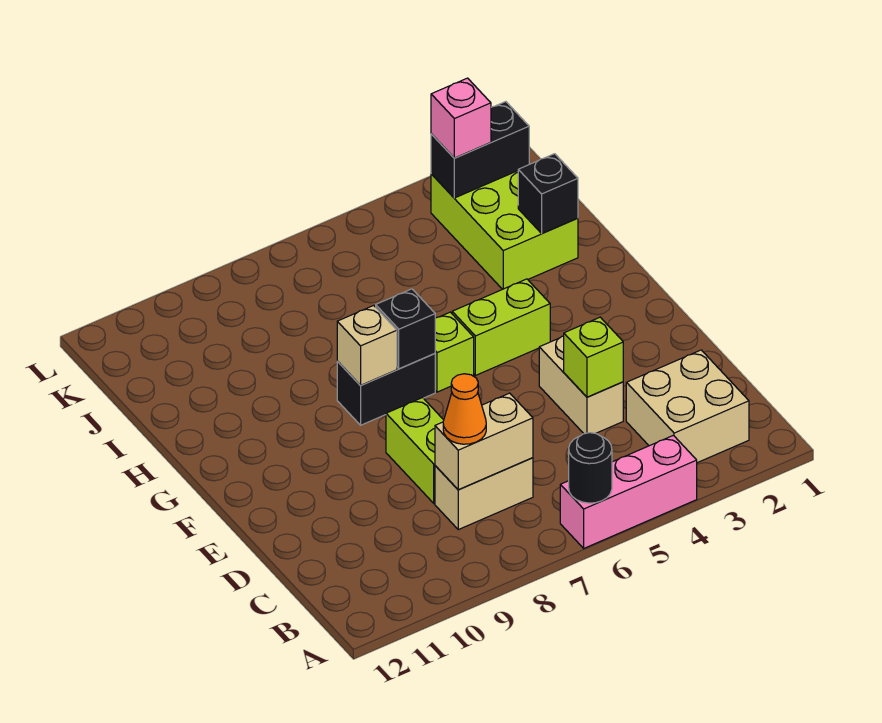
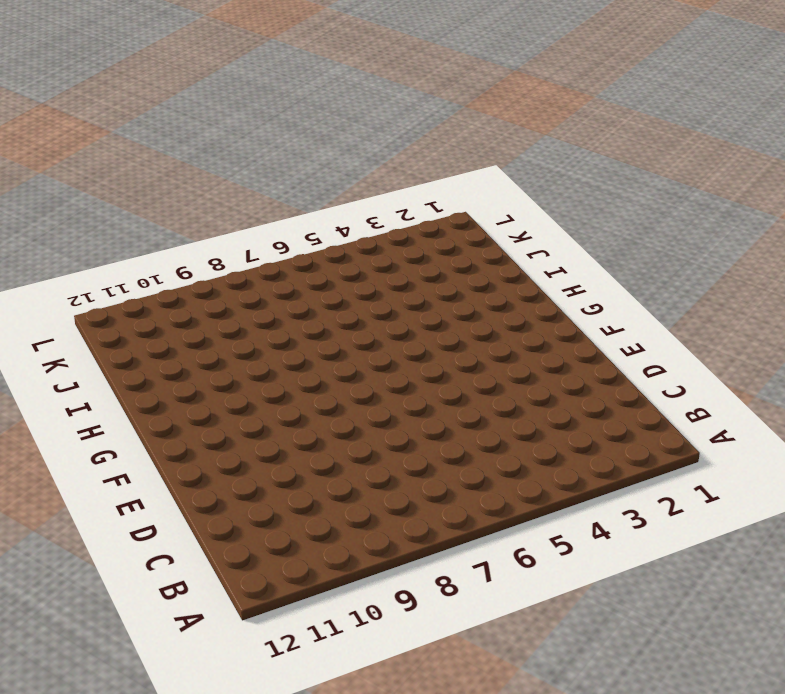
none -> pink 1x3 brick [560,435,697,548]
none -> tan 2x2 brick [626,350,749,463]
none -> tan 1x2 brick [435,458,533,530]

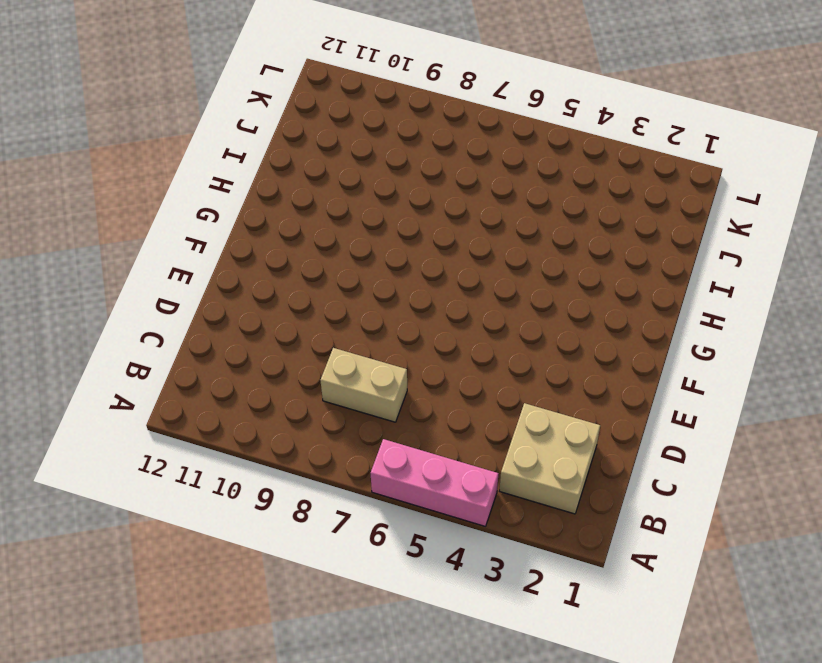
none -> tan 1x2 brick [539,336,623,434]
none -> lime 1x2 brick [386,398,444,503]
none -> lime 1x2 brick [452,279,550,375]

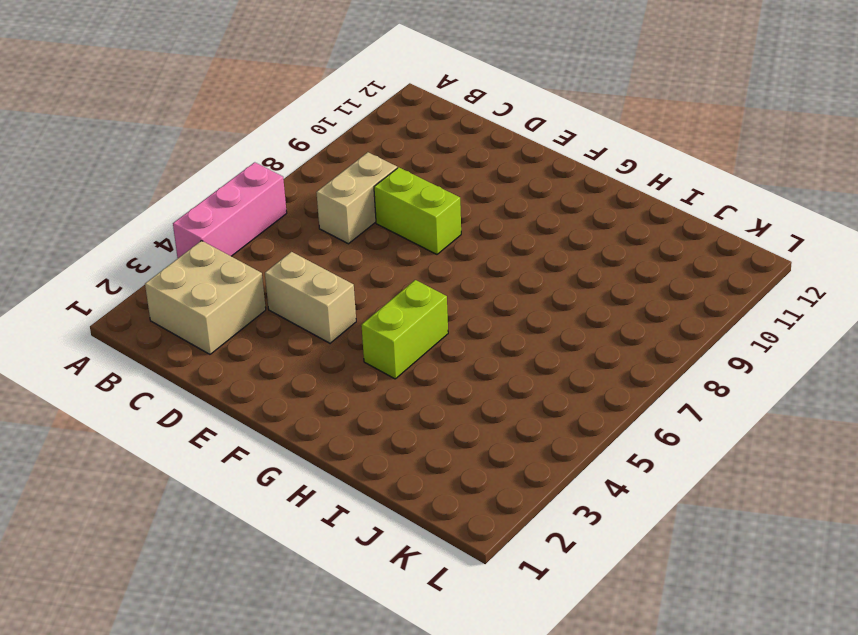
none -> lime 1x1 brick [435,312,474,392]
none -> black 1x2 brick [337,353,435,425]
none -> lime 2x3 brick [431,171,578,289]

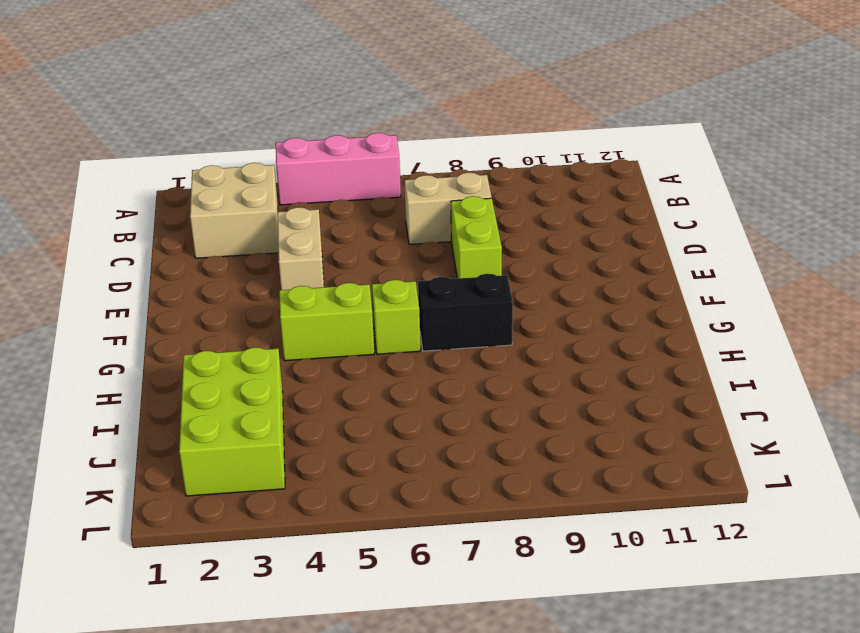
none -> black 1x1 round brick [569,433,612,503]
none -> tan 1x2 brick [435,393,533,490]
none -> lime 1x1 brick [564,317,623,397]

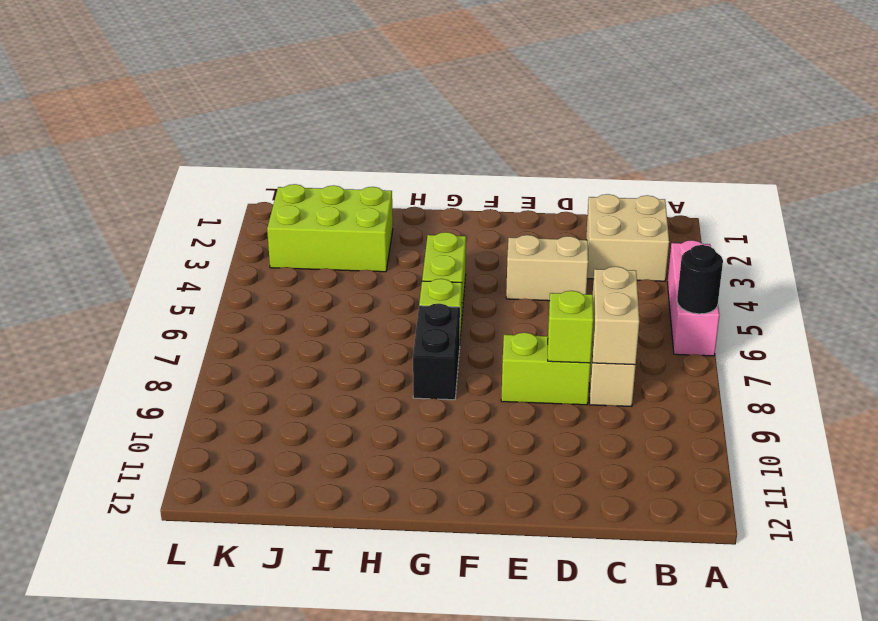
lime 1x1 brick [548,291,593,363] -> lime 1x1 brick moved to [564,317,623,397]
none -> black 1x1 brick [376,289,435,369]
none -> tan 1x1 brick [337,305,397,386]
none -> black 1x1 brick [518,154,578,233]

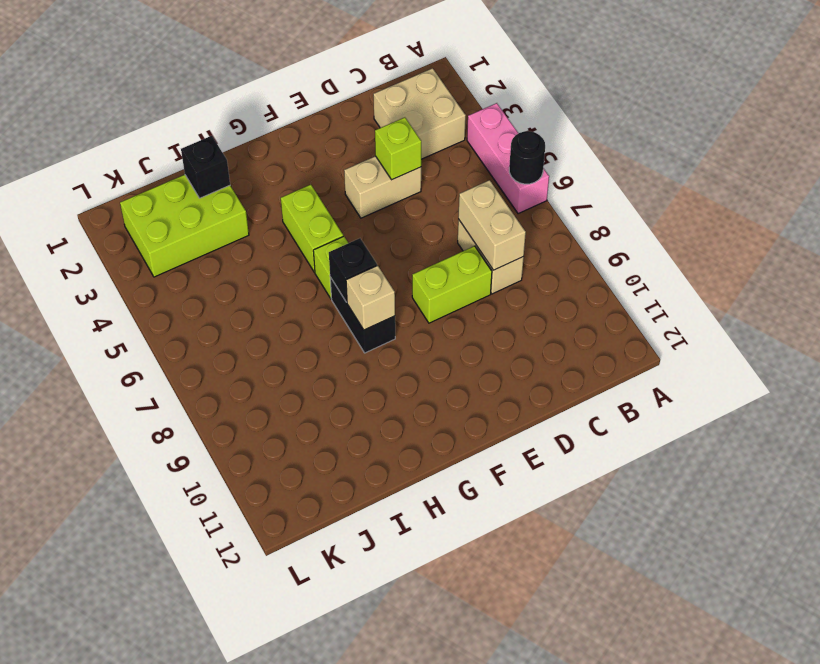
none -> black 1x2 brick [431,102,529,198]
none -> orange 1x1 cone [443,374,486,444]
none -> pink 1x1 brick [431,78,491,158]

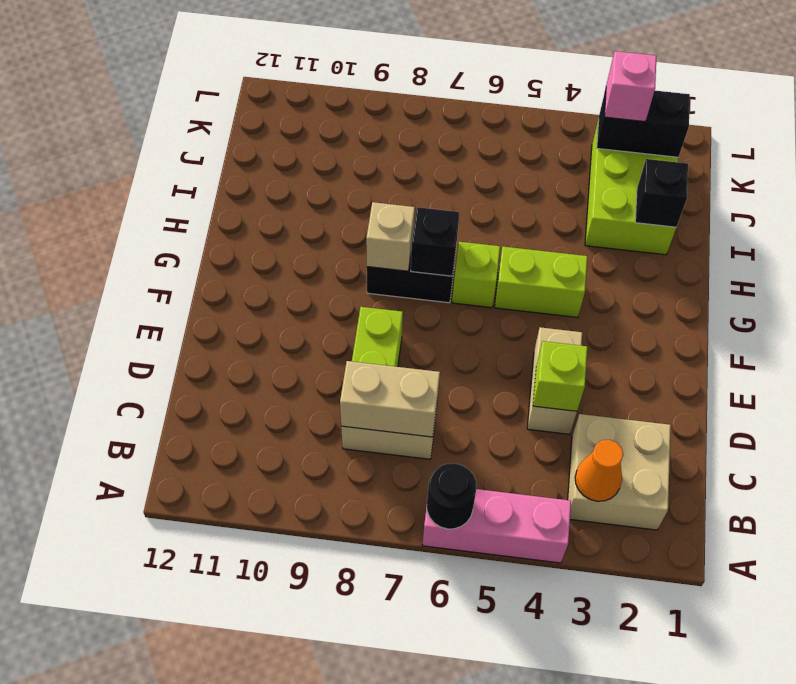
orange 1x1 cone [575,440,623,501] -> orange 1x1 cone moved to [443,374,486,444]

